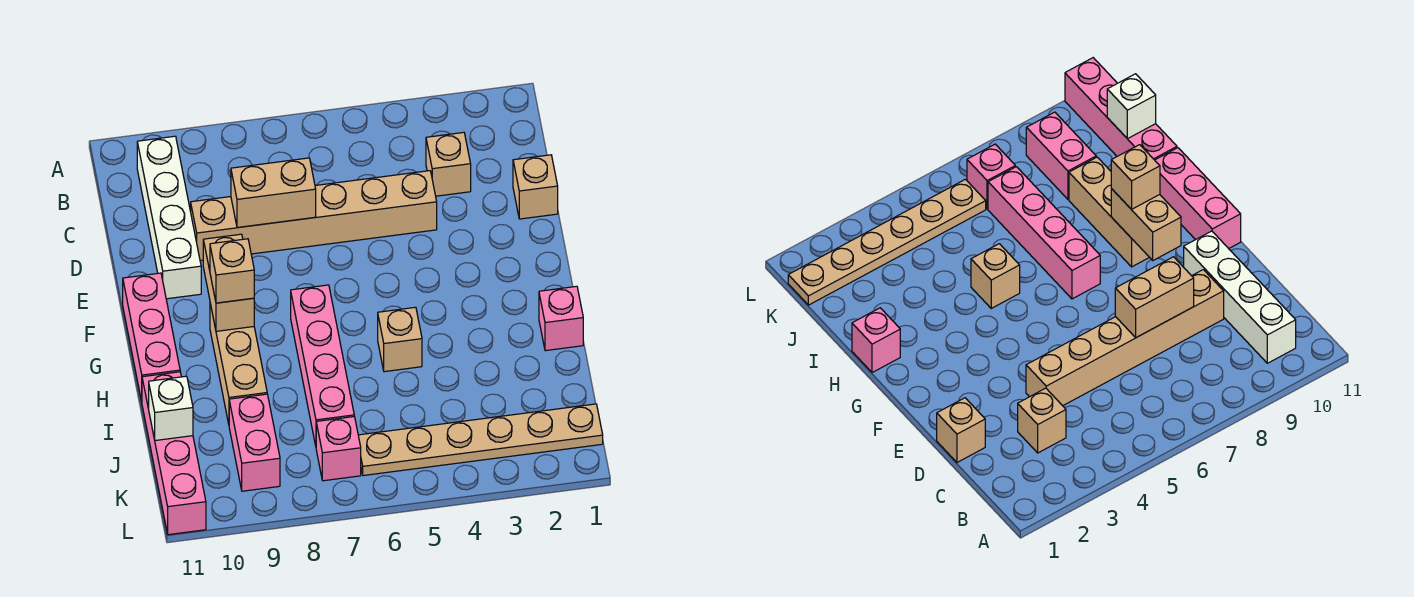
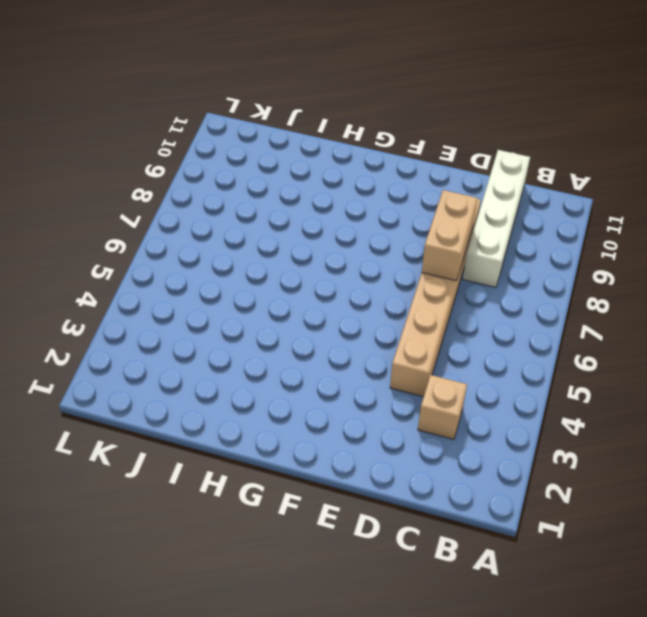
white 1x4 brick [463,150,530,287] -> white 1x4 brick turned to [137,136,201,299]
none -> tan 1x1 brick [513,155,558,219]
none -> pink 1x3 brick [123,273,180,401]
none -> pink 1x4 brick [291,285,354,446]

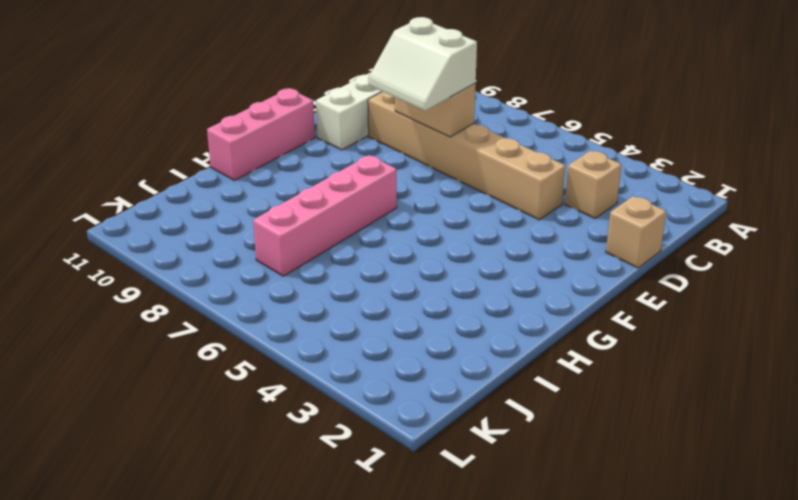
white 2x2 slope [368,17,477,111] -> none
none -> tan 1x3 brick [210,304,267,424]
none -> pink 1x1 brick [539,286,583,351]
none -> tan 1x1 brick [378,307,422,372]

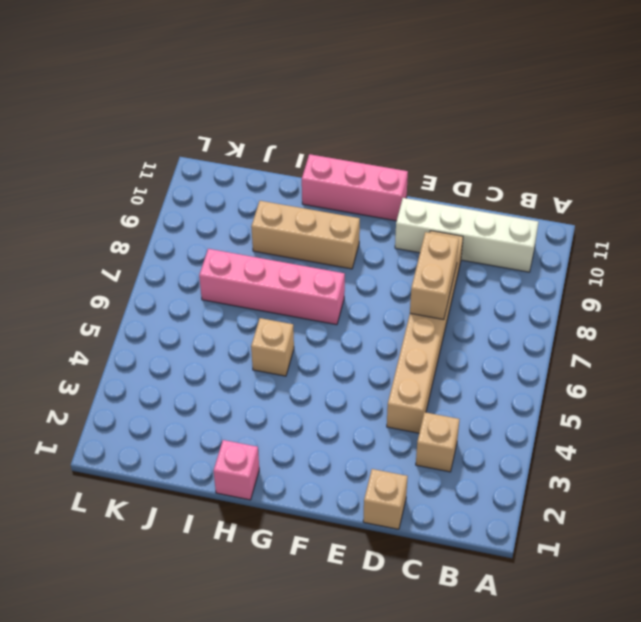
none -> pink 1x4 brick [142,372,206,535]
none -> pink 1x2 brick [229,394,280,491]
none -> tan 1x6 plate [358,404,603,476]

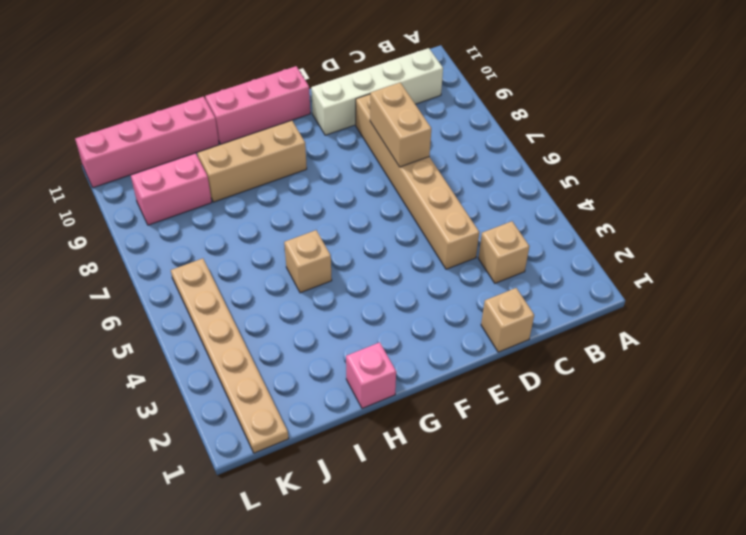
none -> pink 1x4 brick [291,285,354,446]
none -> pink 1x1 brick [316,417,361,481]
none -> tan 1x2 brick [203,234,254,331]

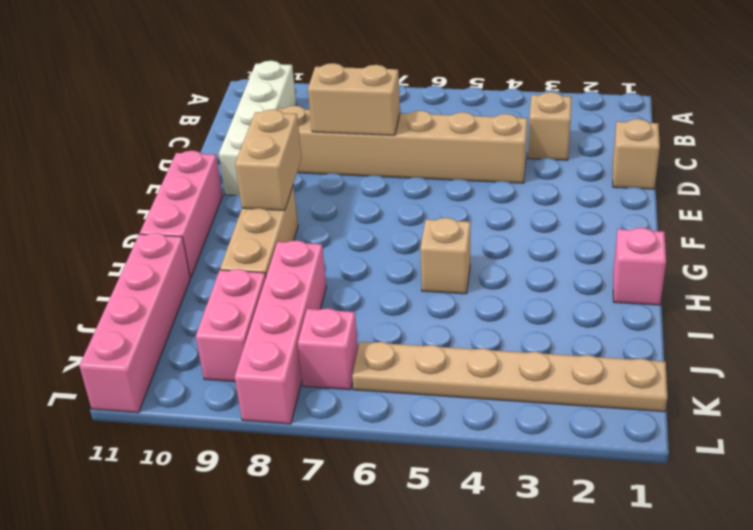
pink 1x4 brick [235,240,326,424] -> pink 1x4 brick moved to [291,285,354,446]
none -> white 1x1 brick [149,376,193,441]
none -> tan 1x1 brick [210,239,254,303]

